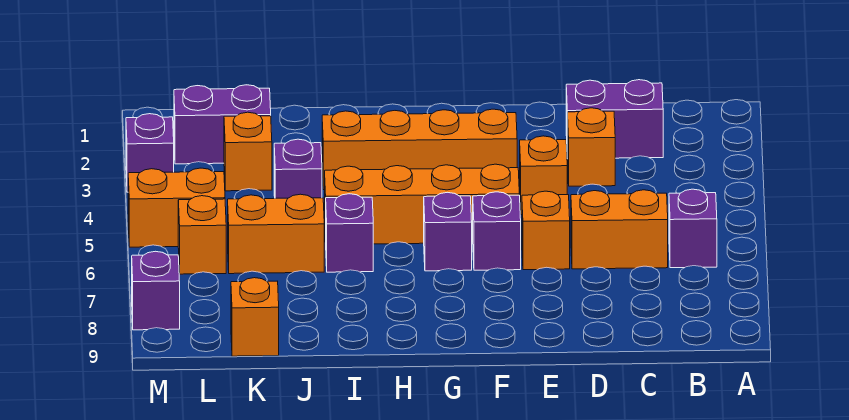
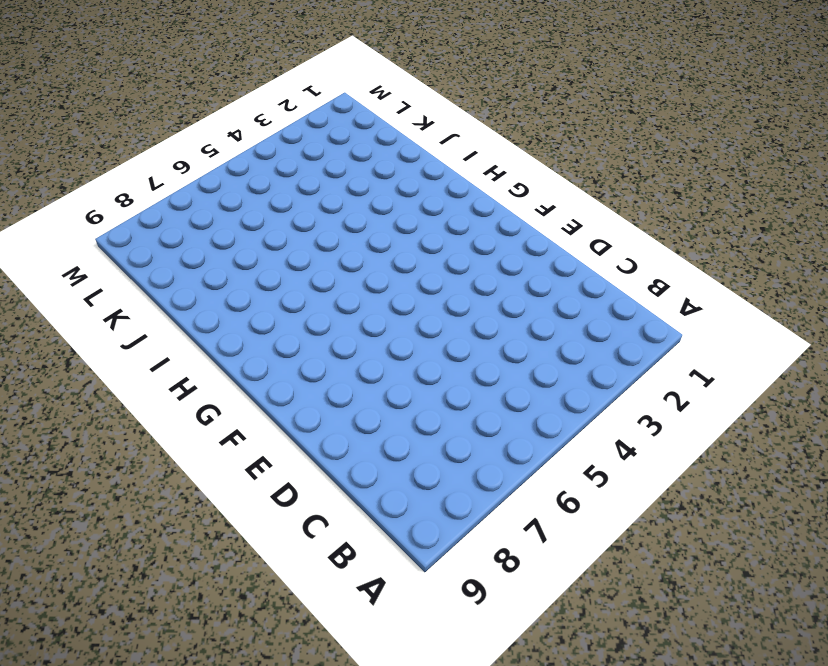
none -> purple 1x1 brick [669,189,717,268]
none -> purple 1x2 brick [566,80,663,159]
none -> orange 1x2 brick [571,190,668,269]

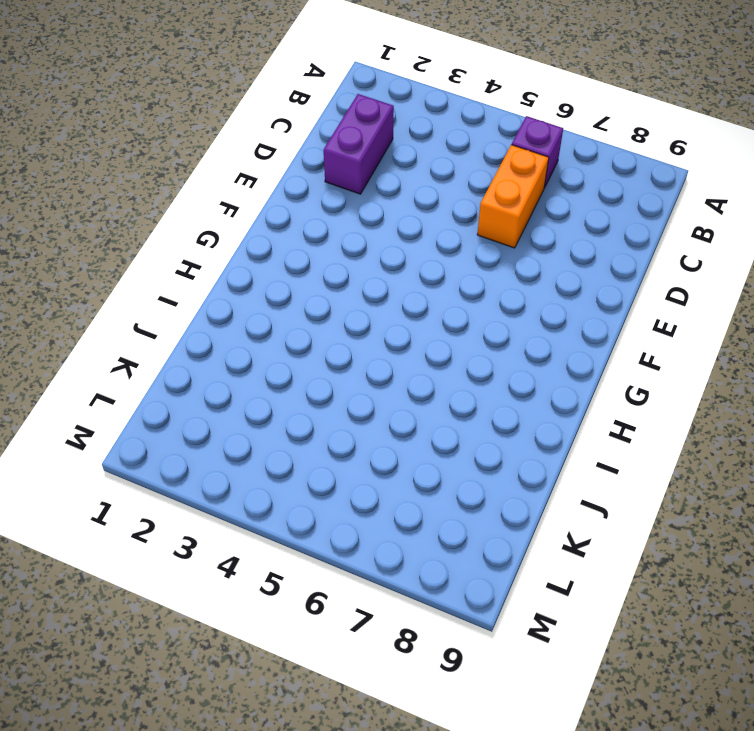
none -> orange 1x1 brick [568,108,615,186]
none -> orange 1x1 brick [520,136,567,215]
none -> orange 1x1 brick [522,191,570,270]

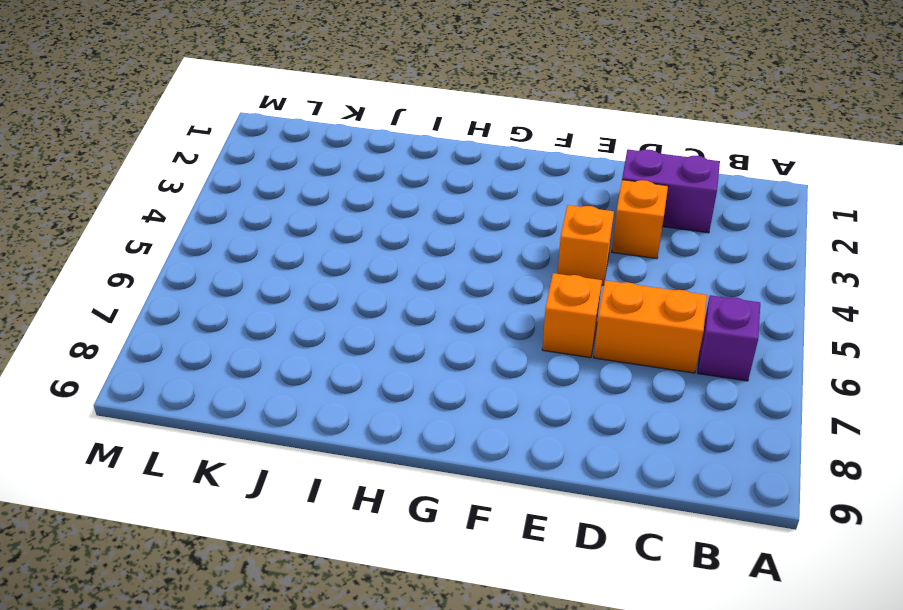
none -> orange 1x4 brick [322,109,517,190]
none -> orange 1x4 brick [325,164,519,244]
none -> purple 1x1 brick [473,192,521,270]

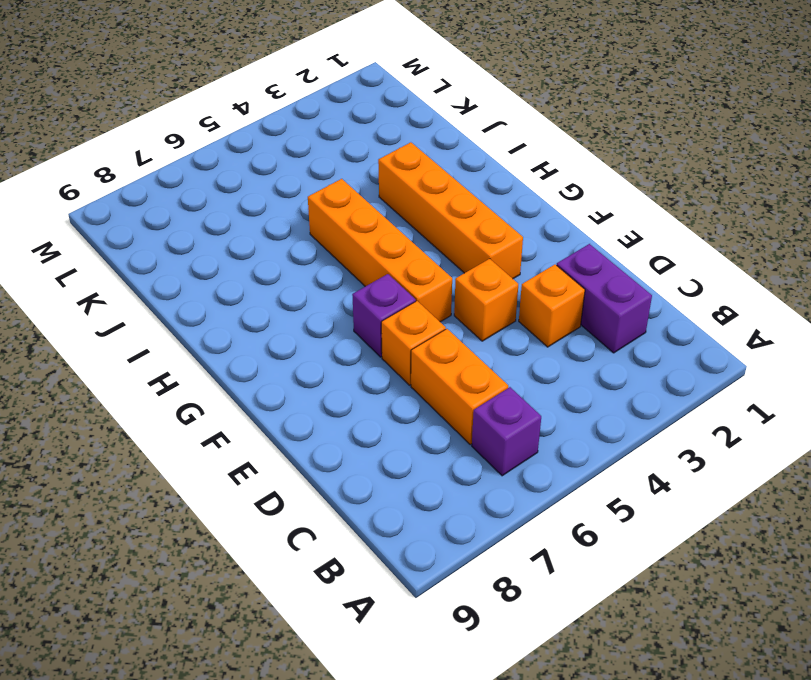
none -> purple 1x1 brick [424,192,472,271]
none -> purple 1x1 brick [326,194,373,272]
none -> purple 1x1 brick [274,139,322,198]

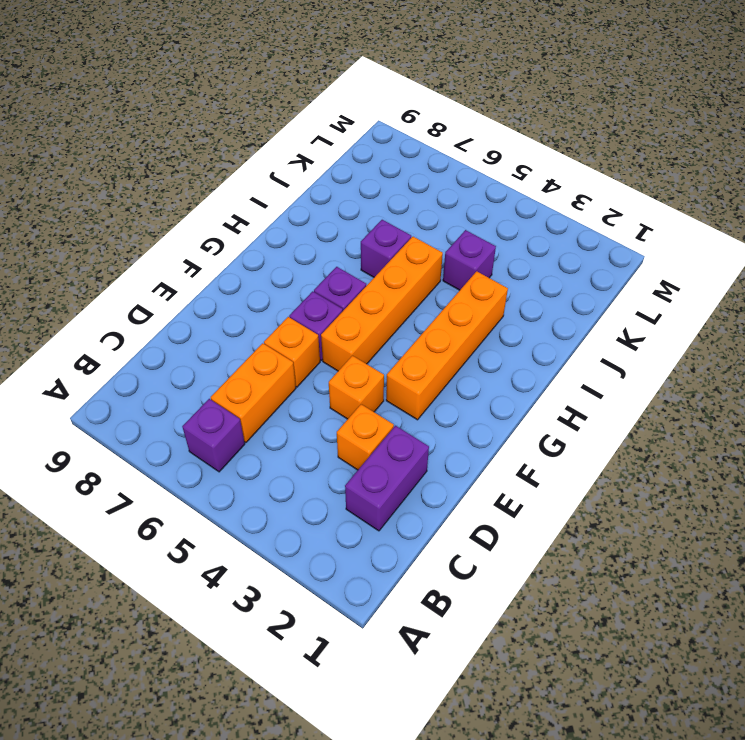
none -> orange 1x2 brick [228,194,324,274]
none -> purple 1x2 brick [174,85,271,164]
none -> orange 1x1 brick [224,112,272,191]

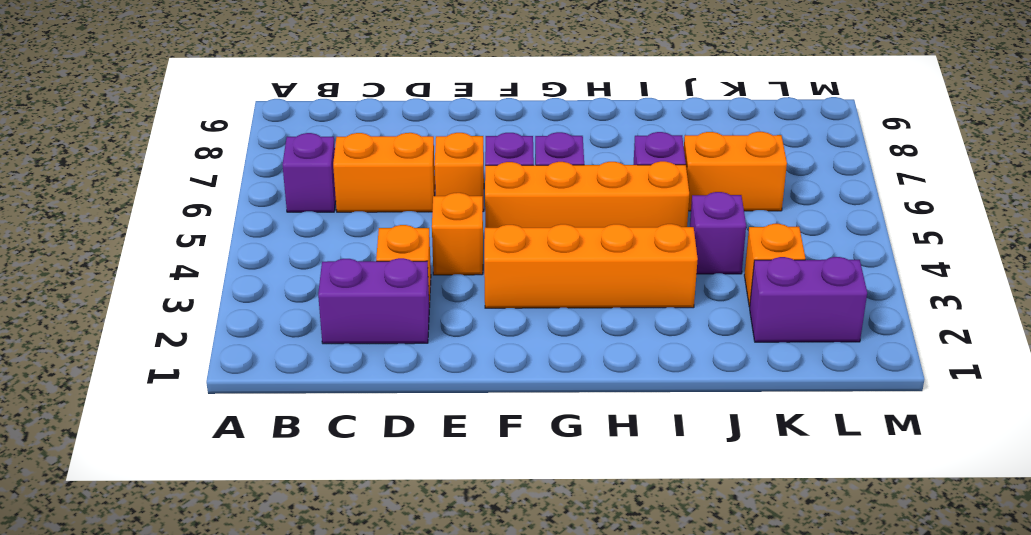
none -> orange 1x1 brick [231,278,279,356]
none -> orange 1x2 brick [128,168,225,247]
none -> orange 1x1 brick [178,196,226,274]

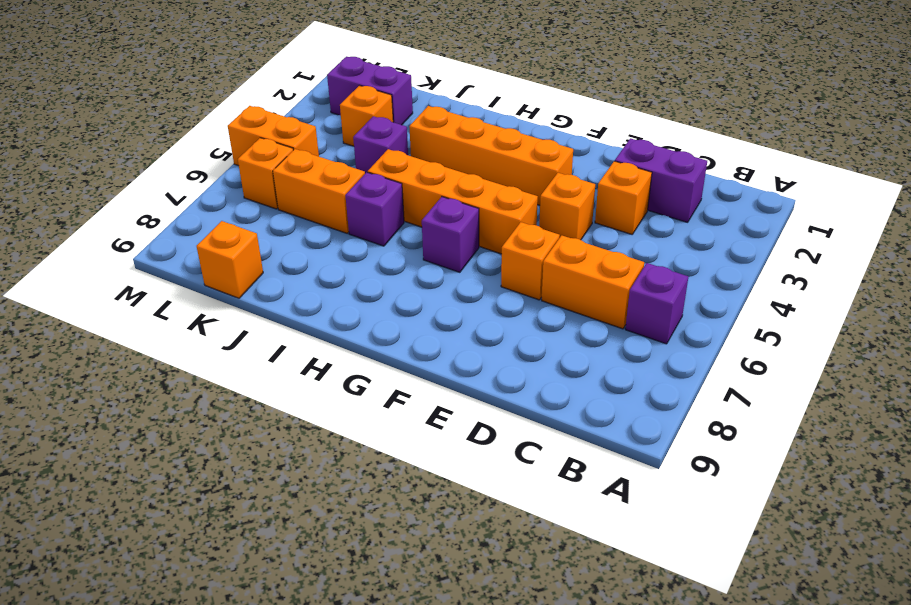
none -> purple 1x1 brick [473,192,521,270]
none -> purple 1x1 brick [126,114,174,192]
none -> purple 1x1 brick [132,251,180,330]

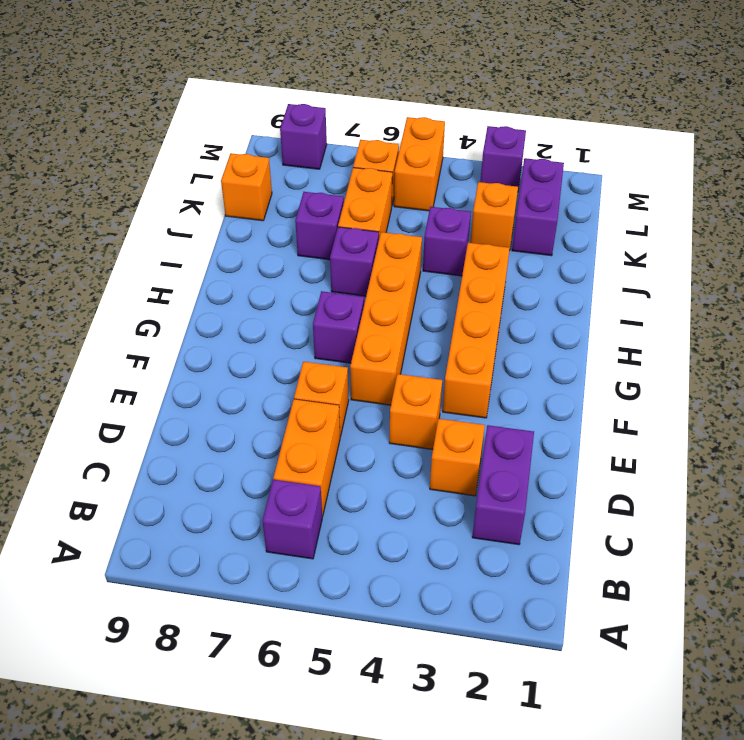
purple 1x1 brick [295,192,344,260] -> purple 1x1 brick moved to [473,192,521,270]

